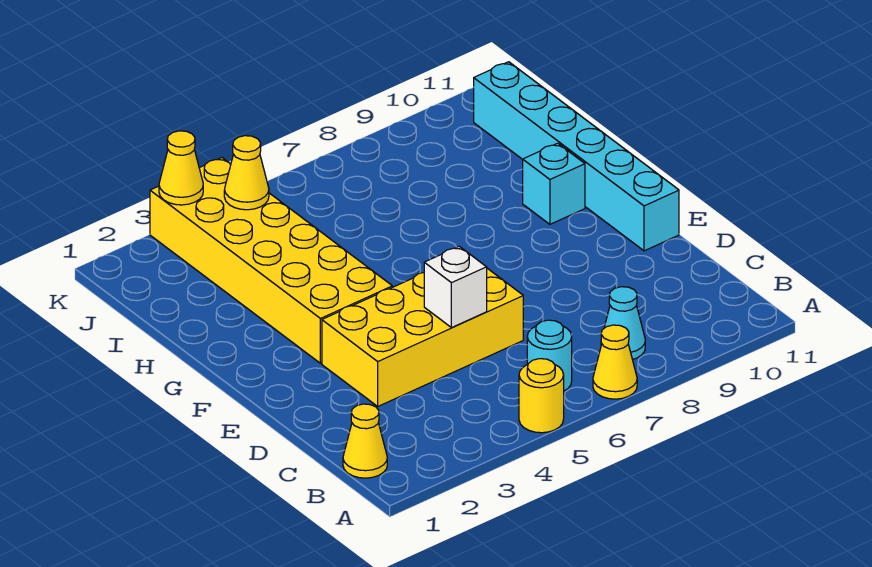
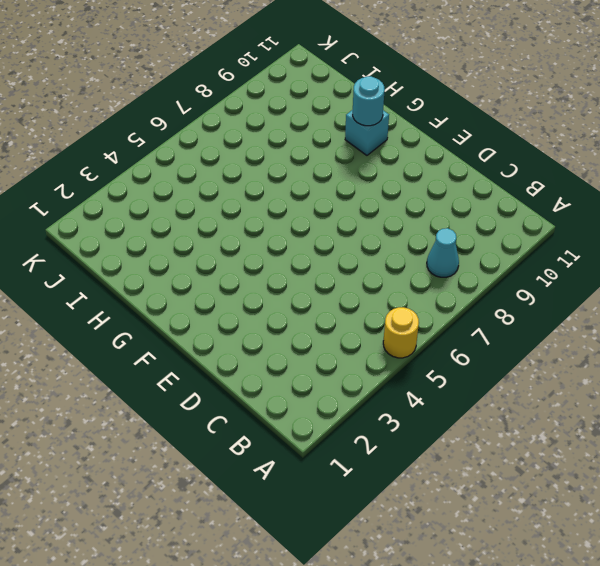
cyan 1x1 round brick [353,76,385,126] -> cyan 1x1 round brick moved to [527,320,572,391]
none -> yellow 1x1 cone [593,325,637,399]
none -> yellow 1x1 cone [343,404,387,478]
none -> yellow 2x4 brick [322,268,523,406]

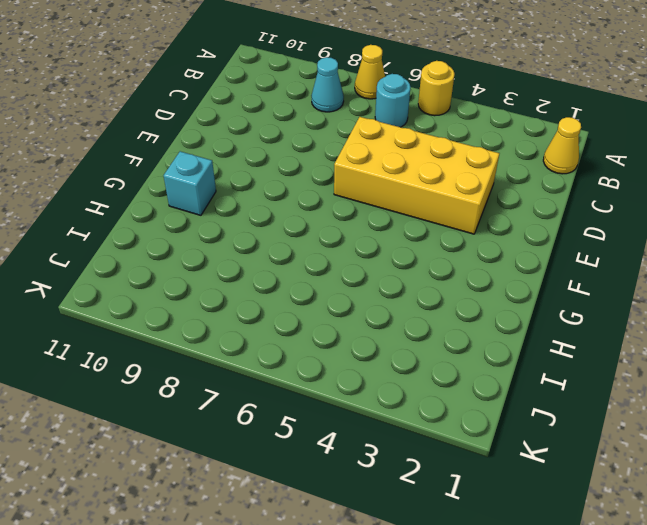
none -> cyan 1x6 brick [474,62,679,251]
none -> yellow 2x6 brick [150,158,392,363]
none -> white 1x1 brick [424,246,487,328]

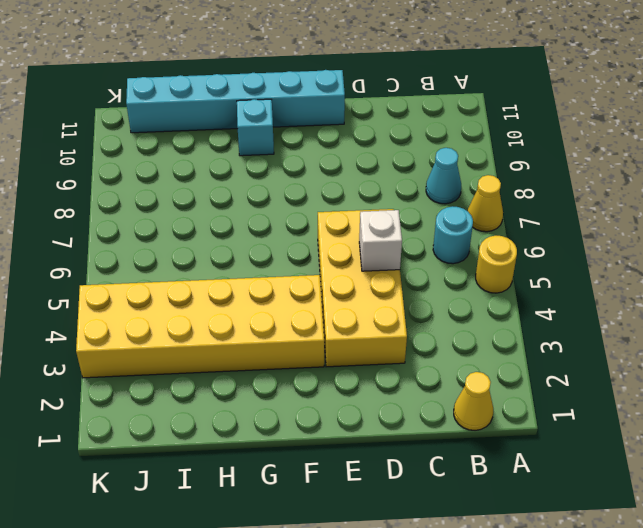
none -> yellow 1x1 cone [224,136,269,210]
none -> yellow 1x1 cone [159,131,203,205]

